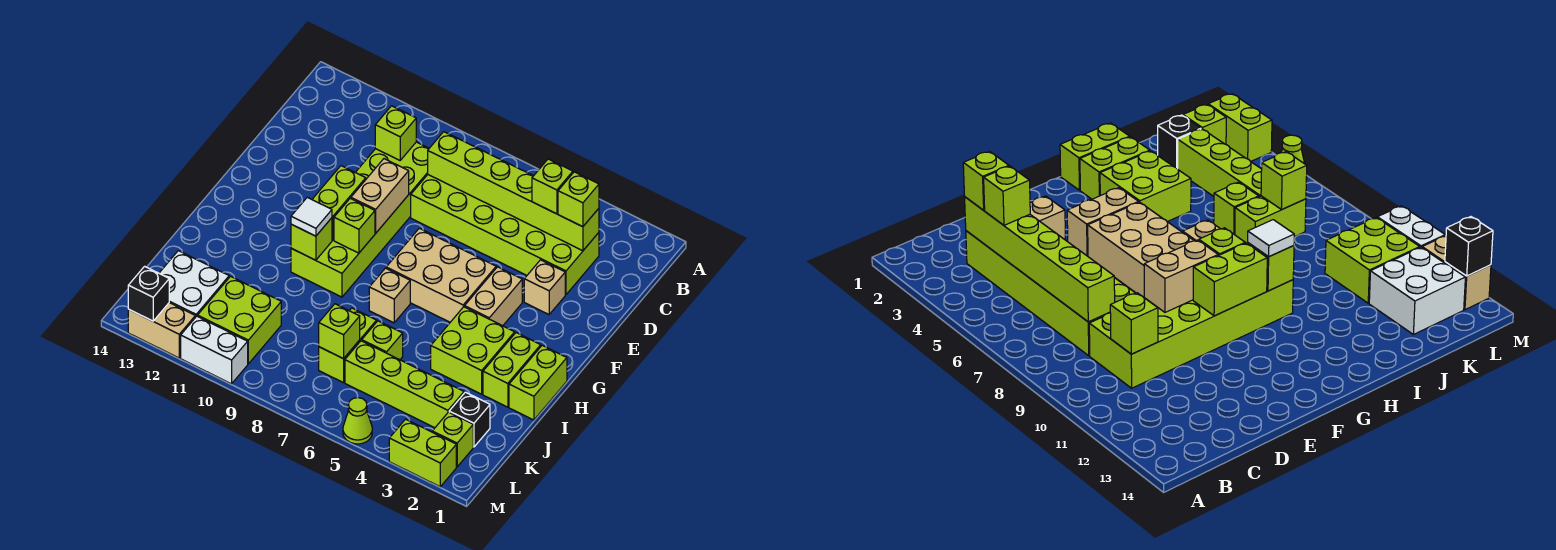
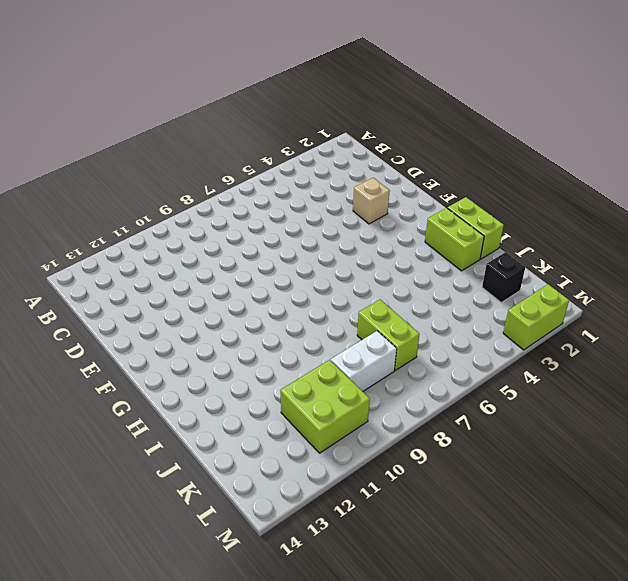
white 1x2 brick [331,331,397,391] -> white 1x2 brick moved to [181,316,248,384]
none -> lime 2x6 brick [411,175,599,295]
none -> lime 2x6 brick [291,142,429,297]
none -> tan 1x2 brick [465,267,522,326]
none -> tan 2x3 brick [386,228,496,322]

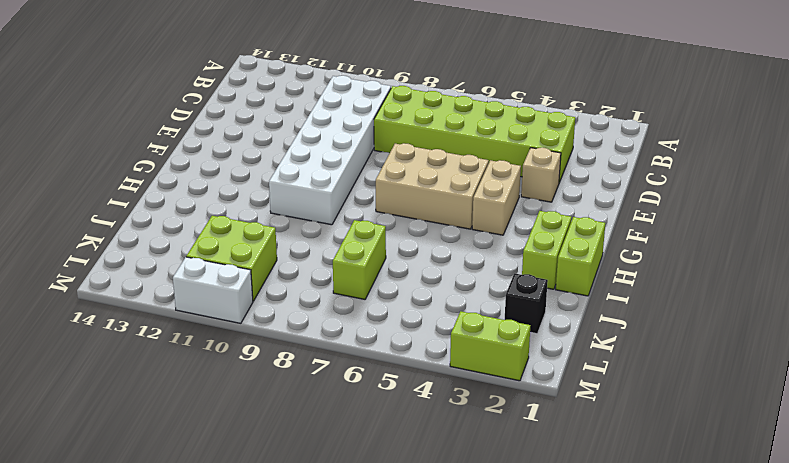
white 2x6 brick [269,76,391,225] -> lime 2x6 brick [291,142,429,297]
none -> lime 2x2 brick [431,307,515,394]
none -> tan 1x1 brick [369,268,410,323]
none -> lime 1x1 brick [362,321,403,360]
none -> lime 1x4 brick [345,341,464,428]

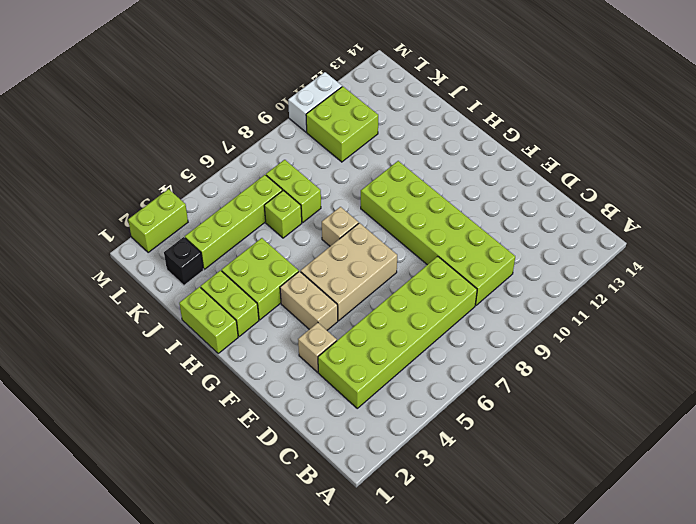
none -> white 2x2 brick [159,251,229,317]
none -> lime 1x1 brick [432,412,473,467]
none -> lime 1x1 cone [343,397,372,444]
none -> tan 1x2 brick [128,303,195,358]

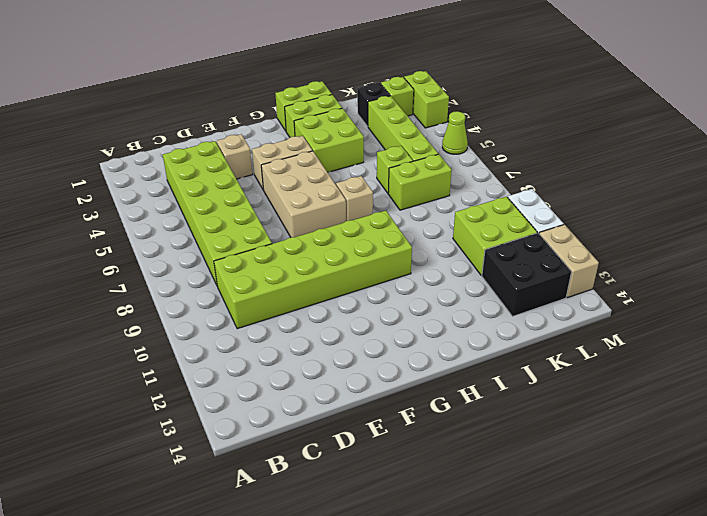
black 2x2 brick [482,233,571,316] -> white 2x2 brick [159,251,229,317]
none -> lime 1x6 brick [428,132,599,251]
none -> lime 1x1 brick [375,106,416,160]
none -> tan 1x2 brick [351,159,409,233]
none -> lime 1x2 brick [312,166,366,240]

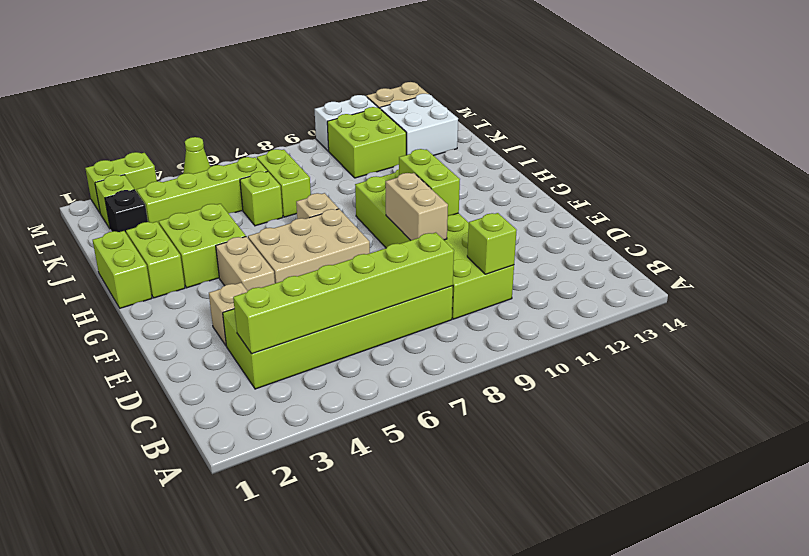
none -> lime 1x1 brick [334,198,375,253]
none -> lime 1x1 brick [291,218,332,260]
none -> lime 1x1 brick [319,304,360,359]
none -> black 1x1 brick [128,266,169,321]

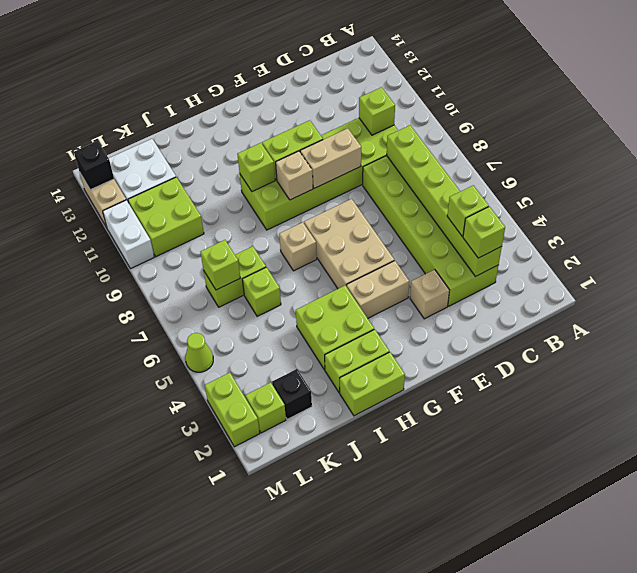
tan 1x1 brick [276,151,313,200] -> lime 1x1 brick [334,198,375,253]
none -> lime 1x4 brick [345,341,464,428]
none -> white 1x1 tile [291,197,332,236]

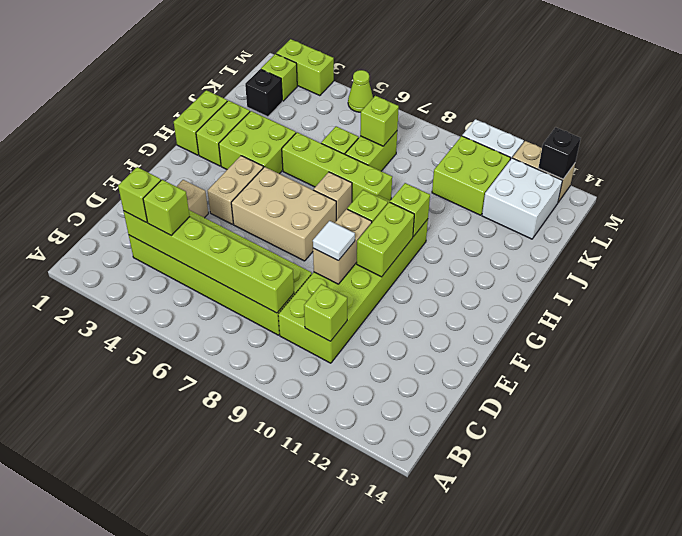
white 1x1 tile [313,221,355,261] -> white 1x1 tile moved to [291,197,332,236]
lime 1x4 brick [282,132,392,202] -> lime 1x4 brick moved to [345,341,464,428]

